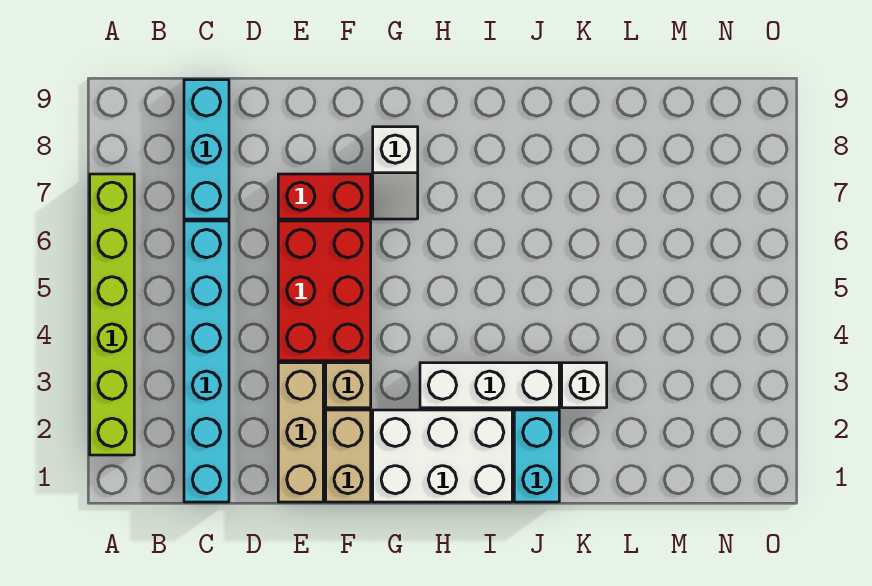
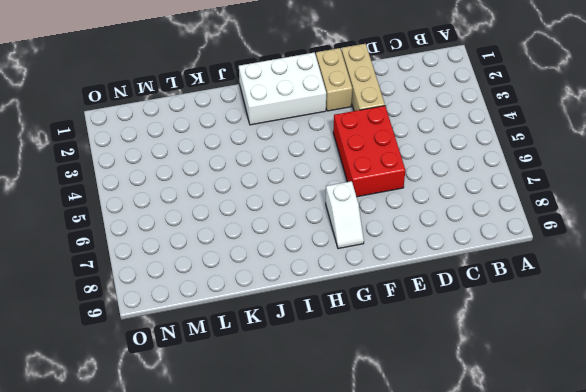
white 1x2 slope [326,181,364,249] -> white 1x2 slope turned to [373,127,418,219]
none -> lime 1x6 brick [90,174,134,455]
none -> cyan 1x6 brick [184,221,229,502]
none -> cyan 1x3 brick [184,80,229,219]

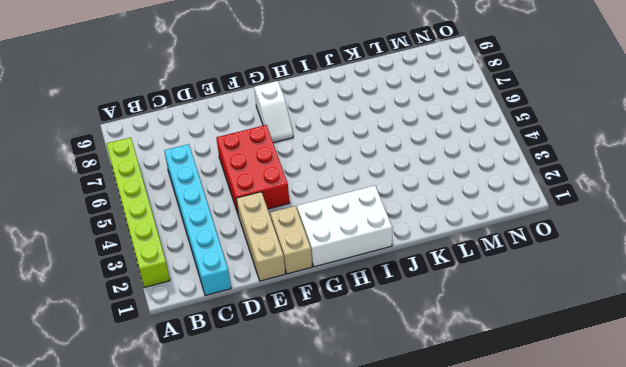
none -> cyan 1x3 brick [184,80,229,219]
none -> red 1x2 brick [278,174,371,219]
none -> tan 1x1 brick [326,363,371,408]

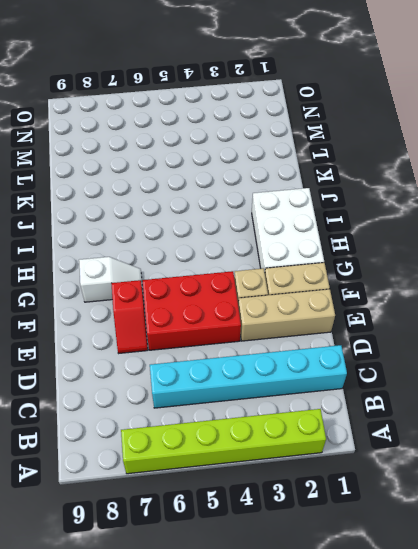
red 1x2 slope [111,280,148,353] -> red 1x2 brick [278,174,371,219]
none -> cyan 1x3 brick [184,80,229,219]
none -> white 1x3 brick [420,363,559,408]
none -> cyan 1x2 brick [514,410,559,502]

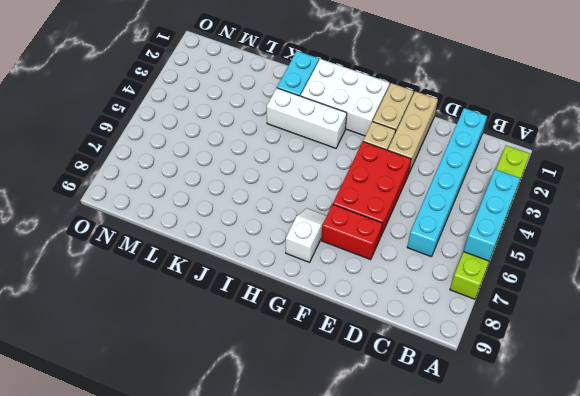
cyan 1x3 brick [464,169,520,261] -> cyan 1x3 brick moved to [184,80,229,219]
none -> white 1x1 brick [562,363,607,408]

